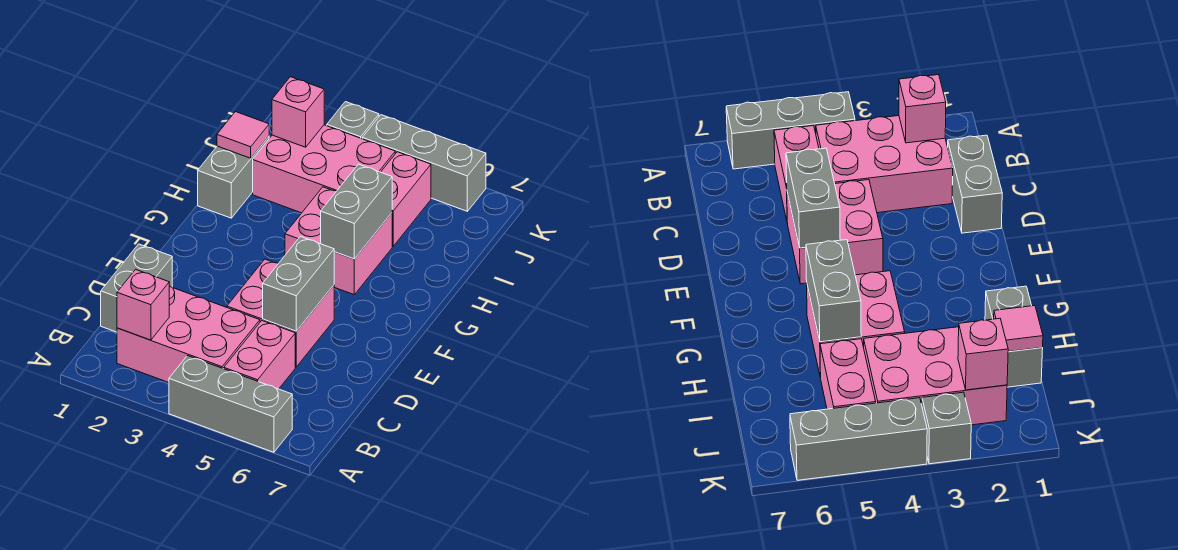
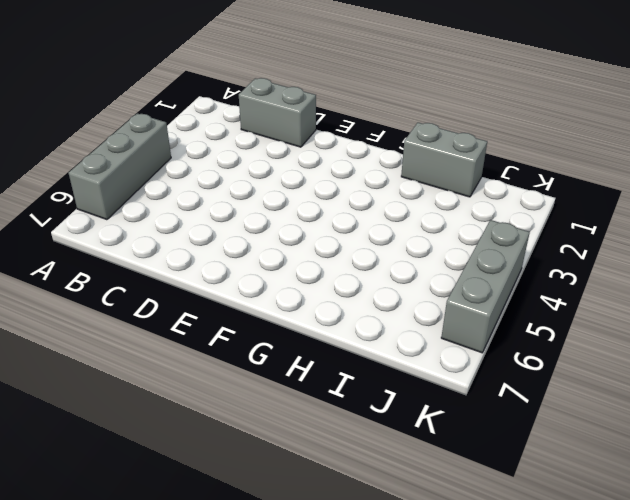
none -> pink 2x3 brick [117,286,260,382]
none -> pink 1x2 brick [224,321,295,389]
none -> pink 2x2 brick [227,259,334,367]

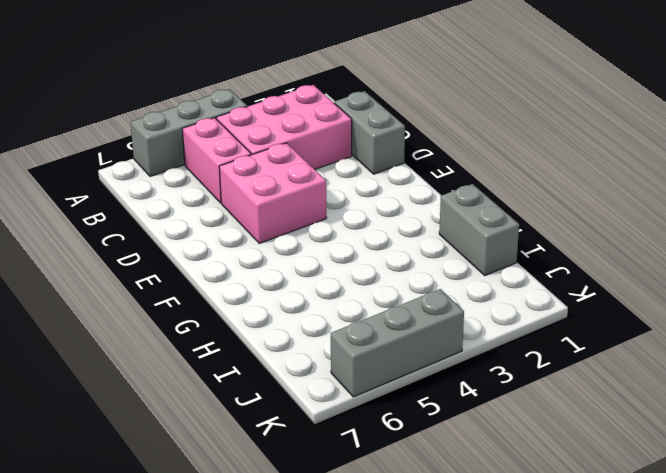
none -> pink 2x2 brick [285,187,392,294]
none -> pink 2x3 brick [253,125,395,213]
none -> pink 1x2 brick [381,152,431,246]

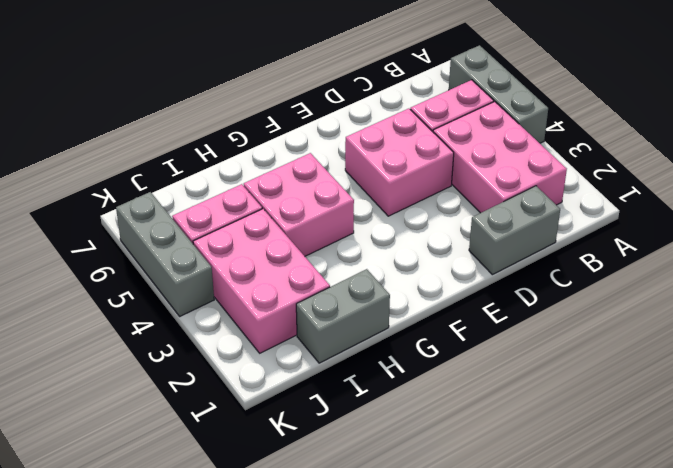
none -> grey 1x1 brick [327,102,379,139]
none -> pink 1x1 brick [117,270,169,340]
none -> grey 1x2 brick [263,237,334,331]

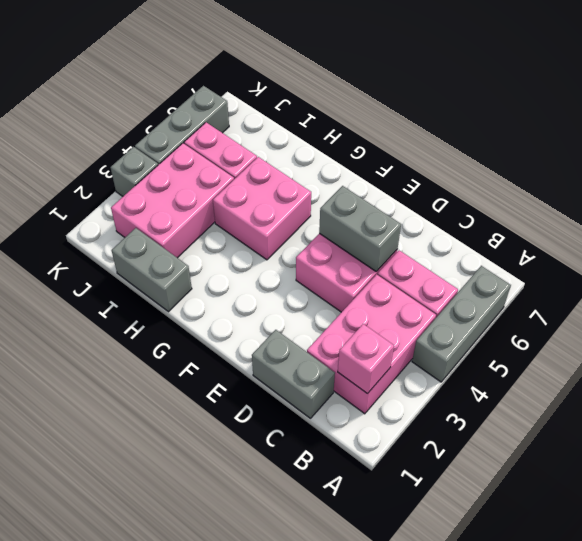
none -> grey 1x2 brick [321,164,392,259]
none -> pink 1x1 tile [217,112,269,158]
none -> pink 1x1 brick [272,77,324,147]

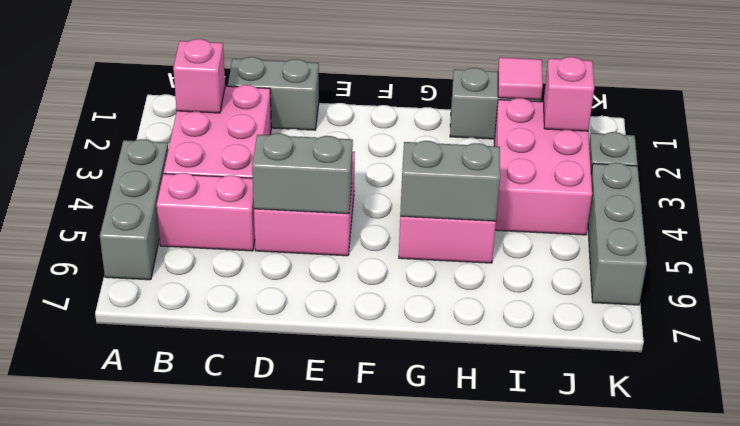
none -> pink 1x2 brick [381,152,431,246]

